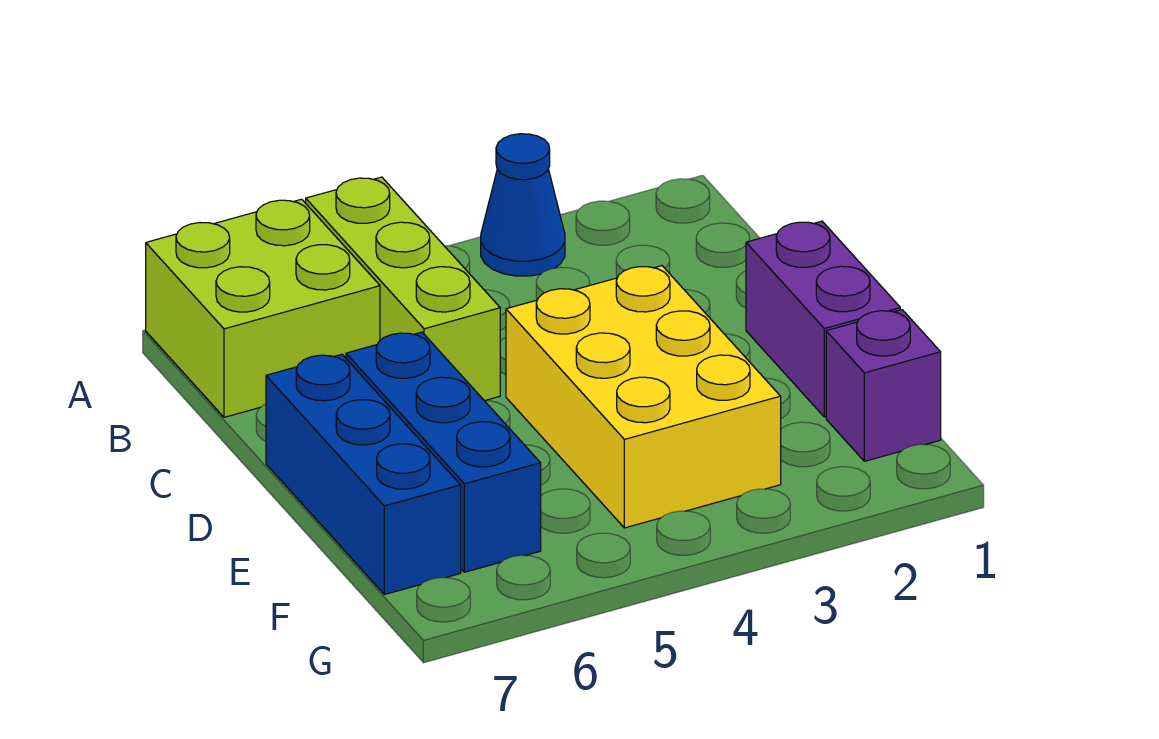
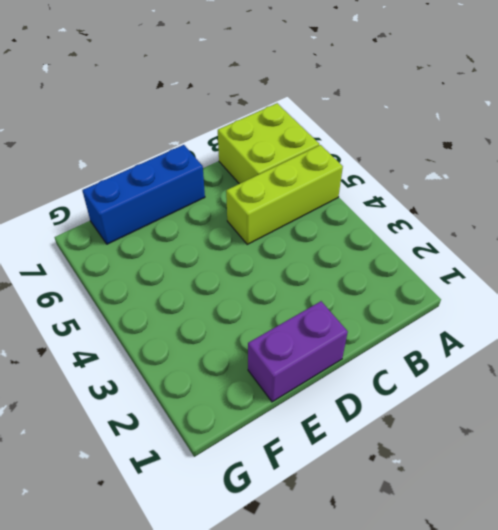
none -> blue 1x1 cone [481,134,565,276]
none -> yellow 2x3 brick [506,266,781,528]

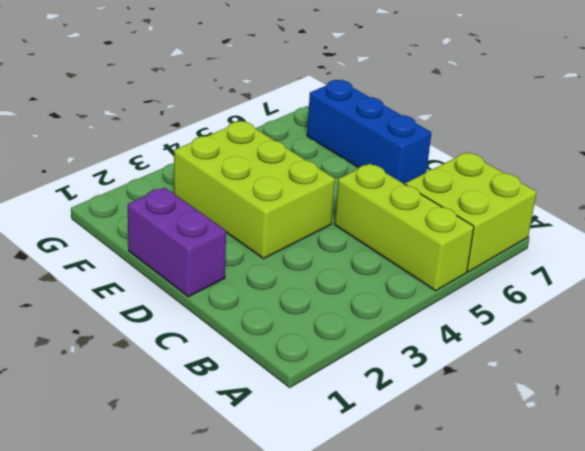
lime 2x3 brick [174,121,335,259] -> yellow 2x3 brick [506,266,781,528]
none -> blue 1x1 cone [481,134,565,276]
none -> blue 1x3 brick [346,332,541,572]

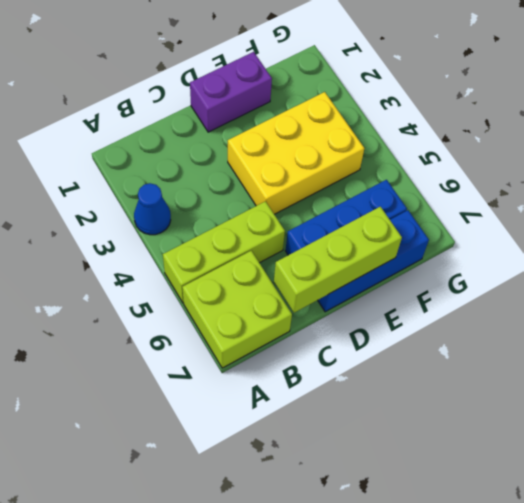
lime 1x3 brick [274,207,402,313] -> none
none -> purple 1x1 brick [826,310,941,461]

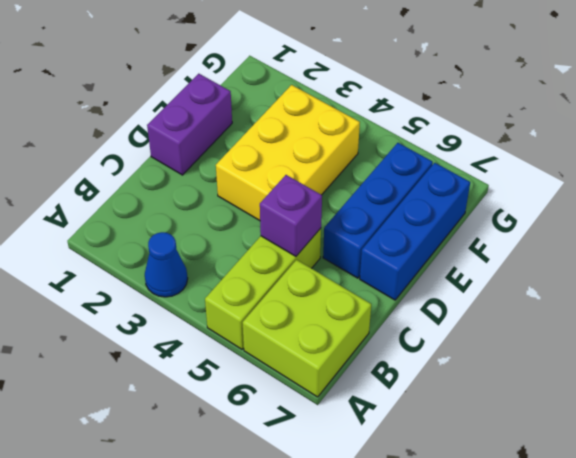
purple 1x1 brick [260,175,322,256] -> purple 1x1 brick moved to [826,310,941,461]

